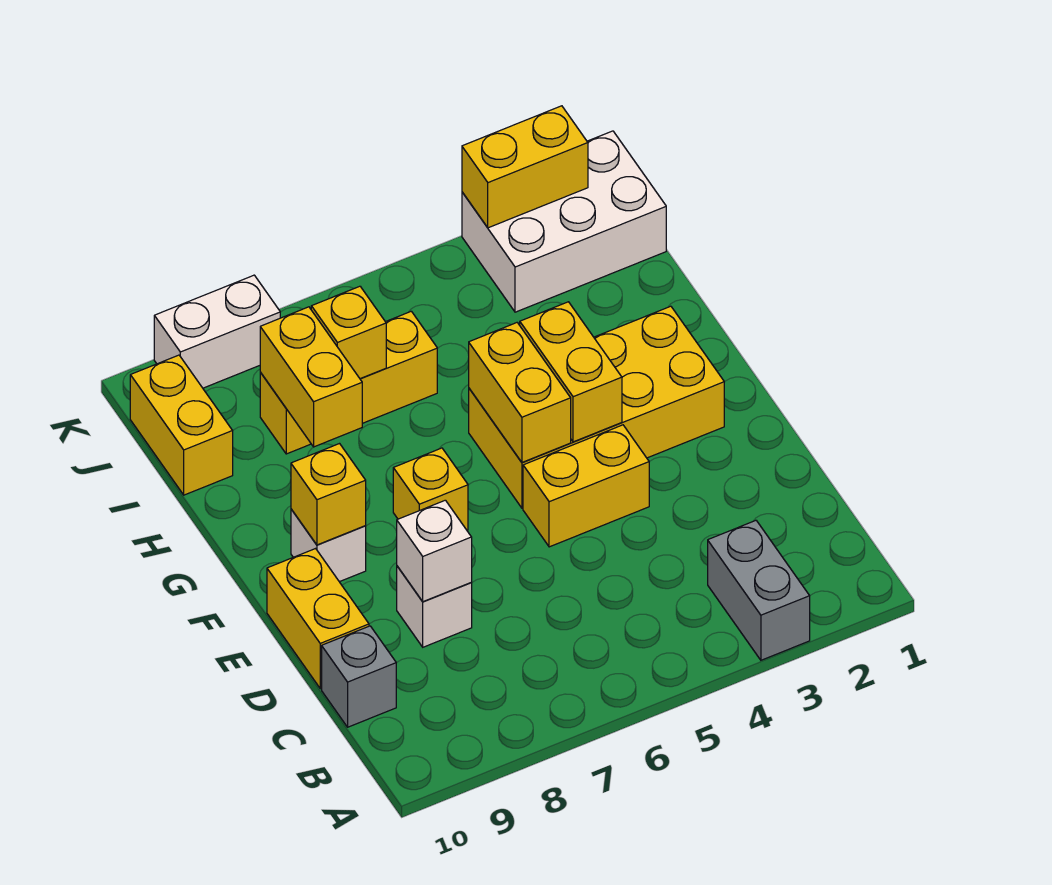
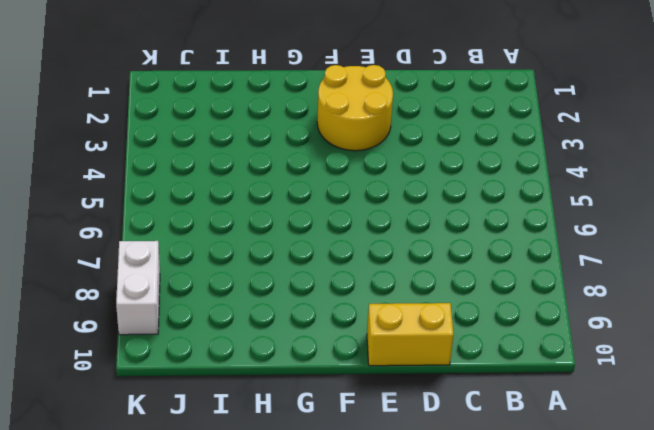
yellow 2x2 round brick [317,65,393,151] -> yellow 2x4 brick [469,306,724,508]
none -> grey 1x2 brick [708,521,810,660]
none -> grey 1x1 brick [322,626,396,727]
none -> white 1x1 brick [397,566,472,647]

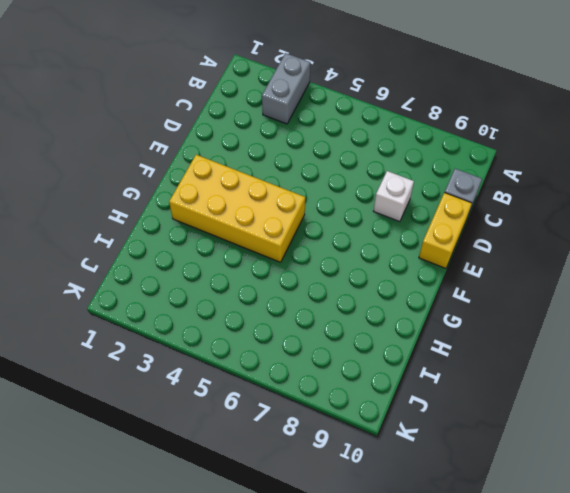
none -> yellow 1x2 brick [523,425,649,547]
none -> yellow 1x1 brick [393,448,468,530]
none -> white 1x1 brick [291,509,366,582]

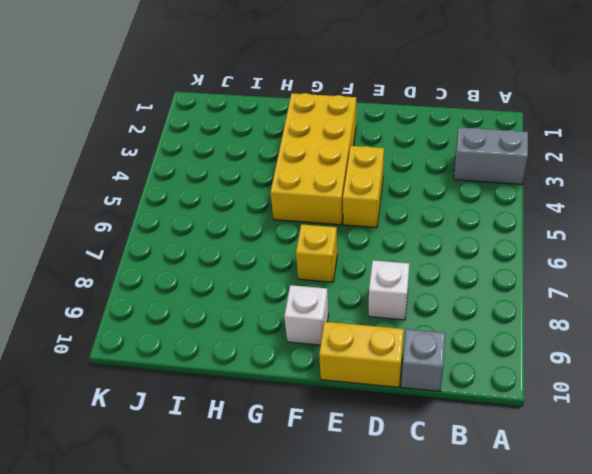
none -> yellow 1x3 brick [260,311,437,454]
none -> yellow 1x2 brick [130,355,233,495]
none -> white 2x3 brick [462,131,666,312]

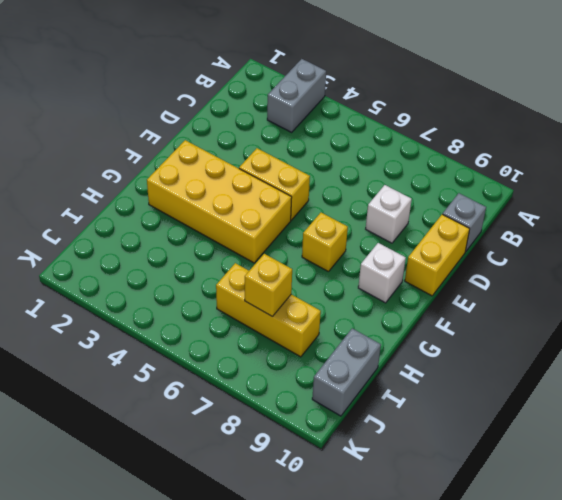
grey 1x2 brick [312,328,381,416] -> yellow 1x2 brick [130,355,233,495]
none -> white 2x3 brick [462,131,666,312]
none -> white 1x2 brick [154,275,280,388]
none -> white 1x1 brick [397,500,472,602]

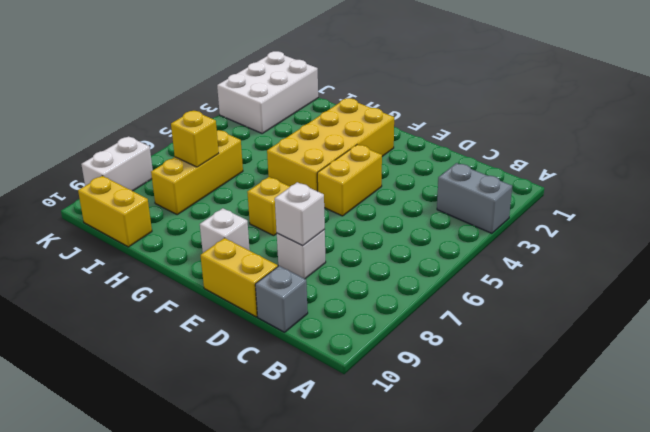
none -> yellow 1x2 brick [520,302,622,442]
none -> yellow 1x2 brick [469,323,571,462]
none -> yellow 1x1 brick [291,444,366,545]

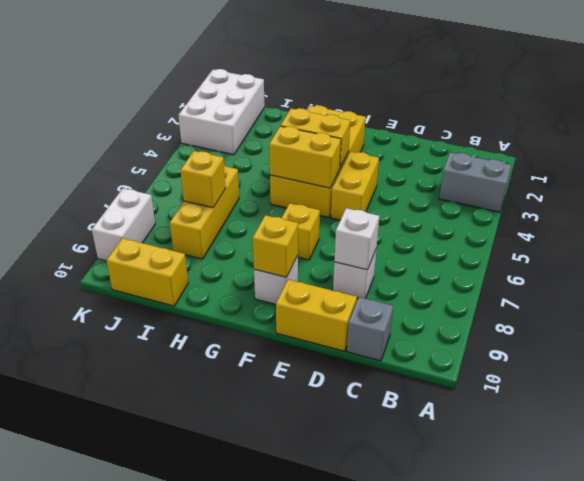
none -> yellow 1x2 brick [260,307,362,447]
none -> yellow 1x2 brick [462,106,588,228]

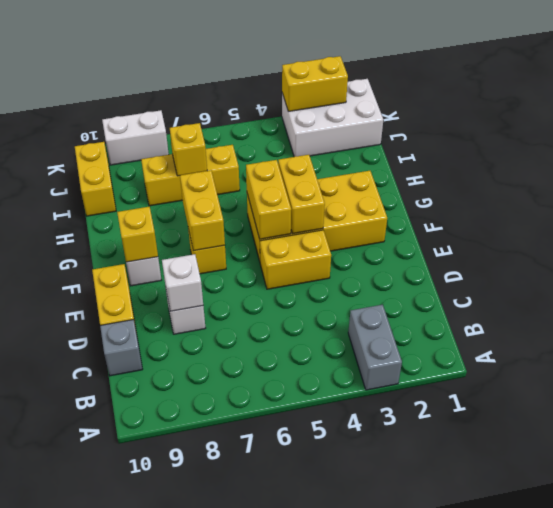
yellow 1x2 brick [180,170,225,251] -> yellow 1x2 brick moved to [260,307,362,447]

